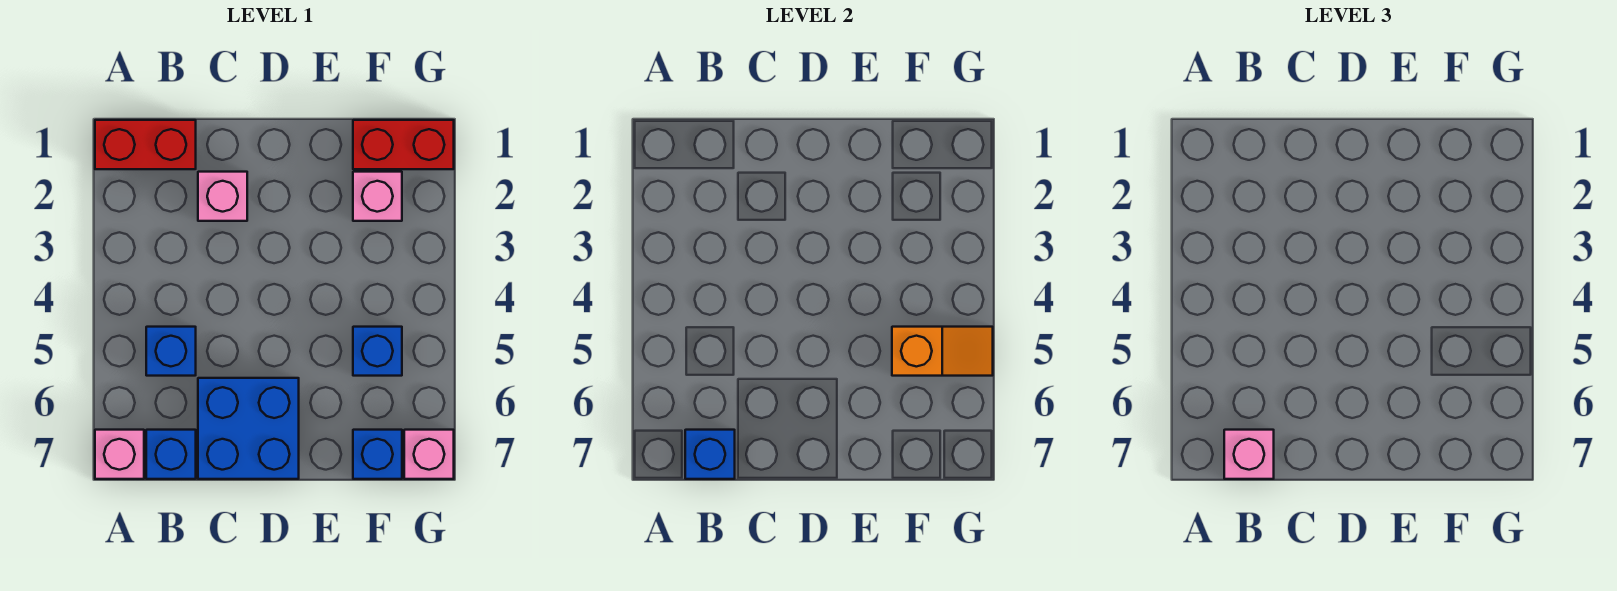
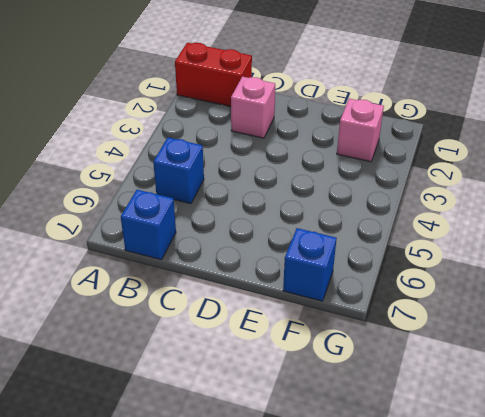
none -> pink 1x1 brick [95,430,144,479]
none -> blue 2x2 brick [198,378,299,479]
none -> red 1x2 brick [353,120,454,169]

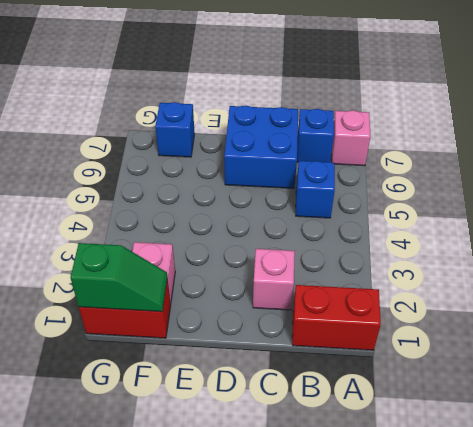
green 1x2 slope [70,243,167,312] -> none
none -> blue 1x1 brick [353,327,402,376]
none -> pink 1x1 brick [404,430,454,479]
none -> blue 1x1 brick [685,430,735,479]

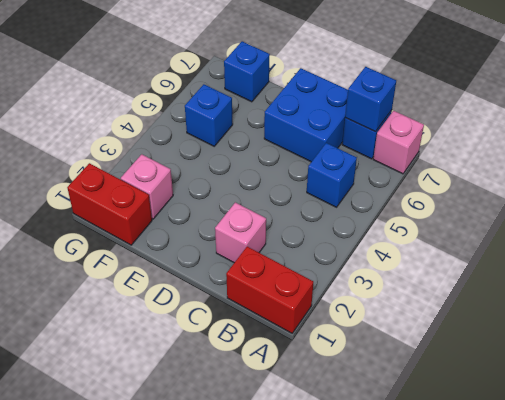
none -> pink 1x1 brick [404,430,454,479]
none -> orange 1x2 slope [892,327,993,376]
none -> pink 1x1 brick [1224,430,1274,479]

